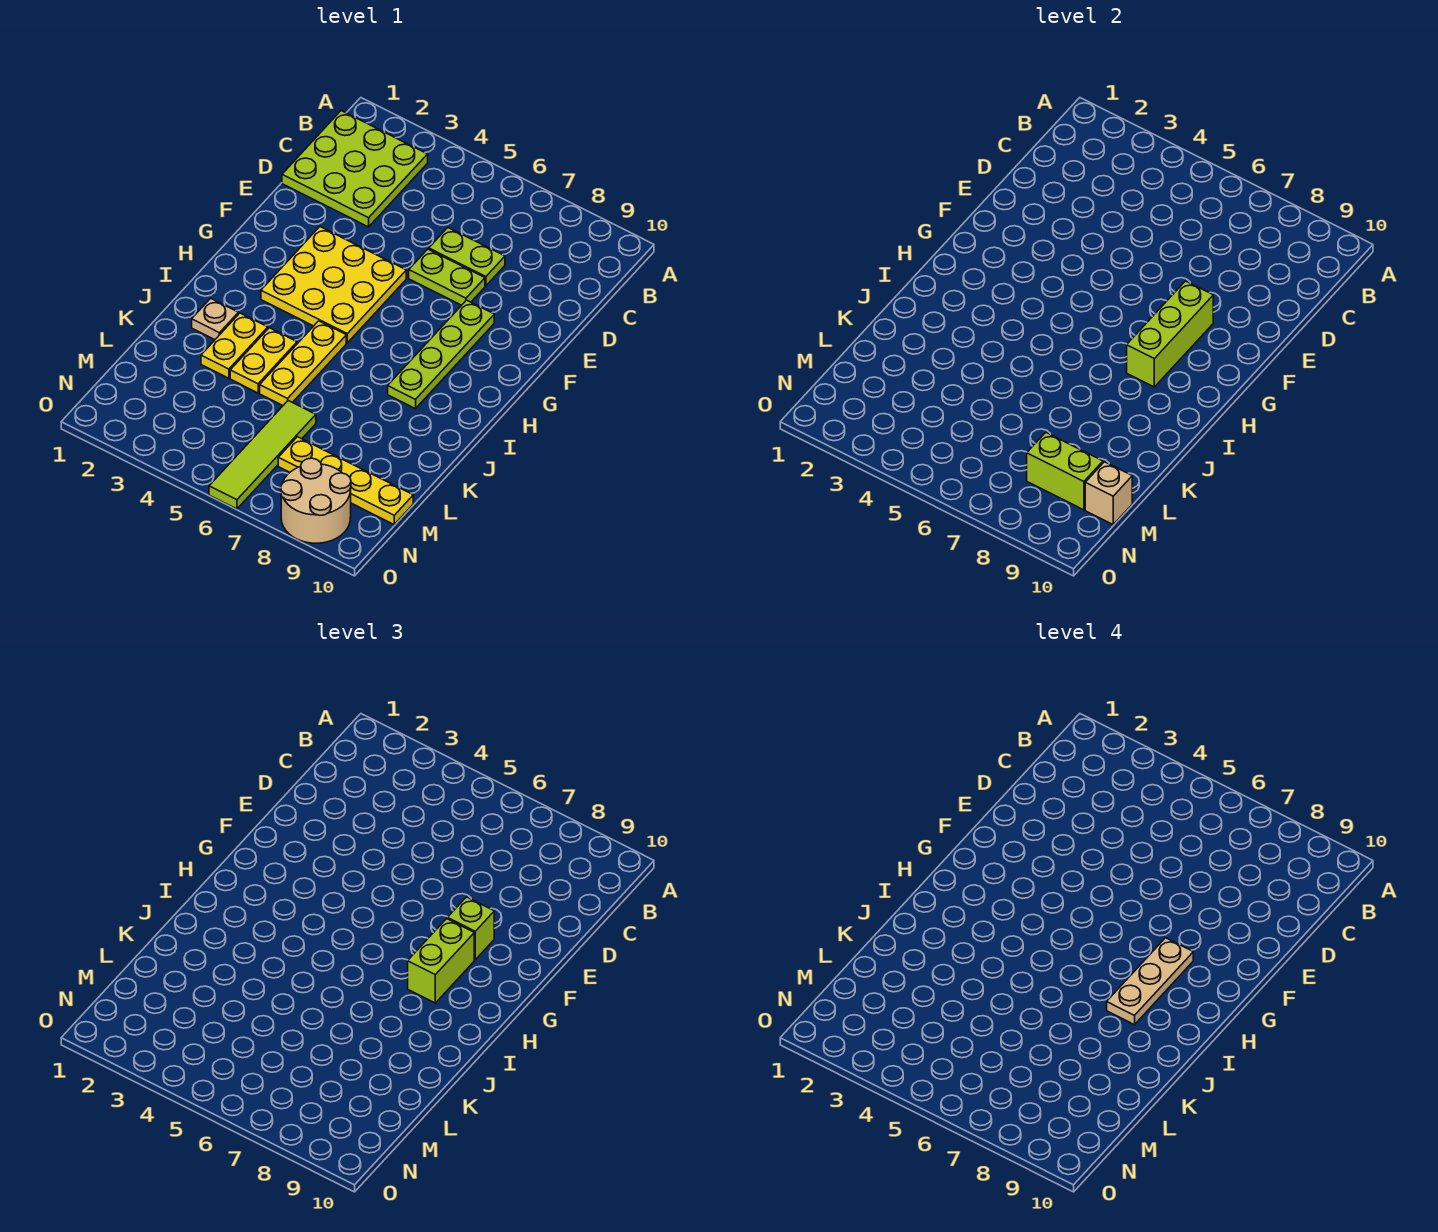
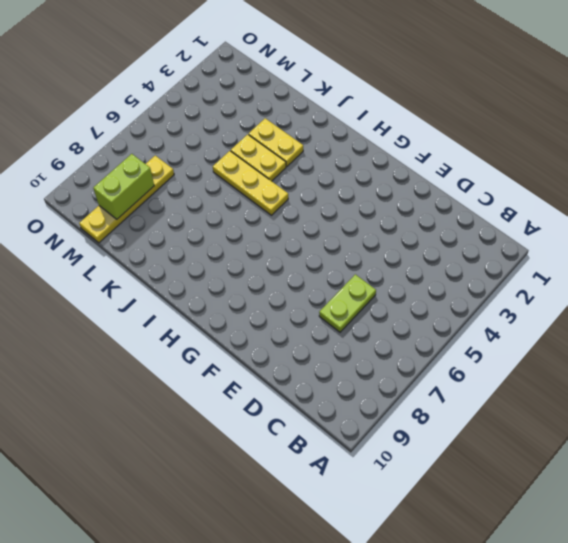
none -> lime 3x3 plate [282,111,428,227]
none -> lime 1x2 plate [409,249,485,305]
none -> yellow 3x3 plate [261,227,406,343]

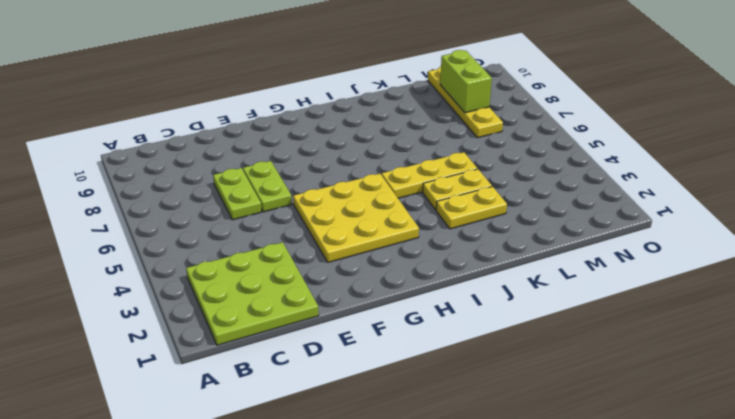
none -> lime 1x4 plate [388,300,494,409]
none -> tan 1x1 plate [192,298,239,340]
none -> lime 1x4 tile [209,401,316,509]

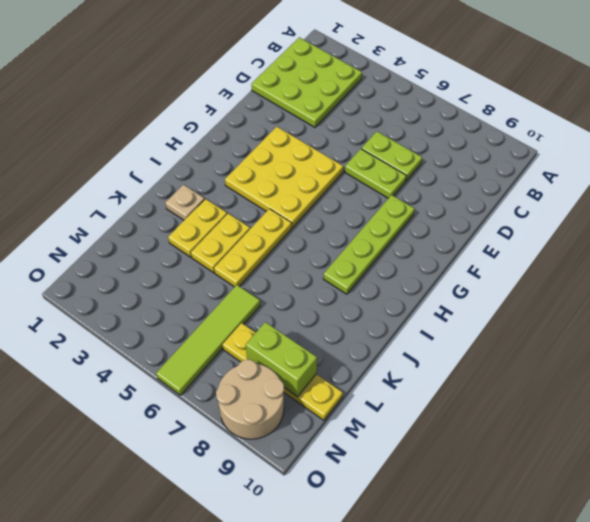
none -> lime 1x3 brick [1127,281,1213,387]
none -> tan 1x1 brick [1085,462,1132,524]
none -> lime 1x1 brick [447,897,494,960]

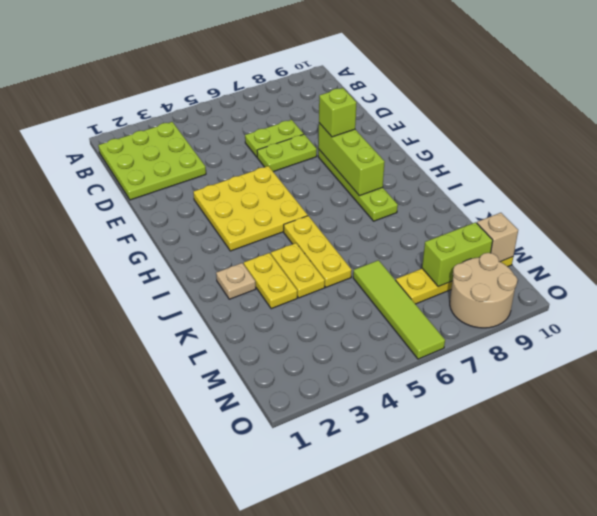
none -> lime 1x2 brick [408,919,474,1003]
none -> tan 1x3 plate [1107,938,1193,1025]

